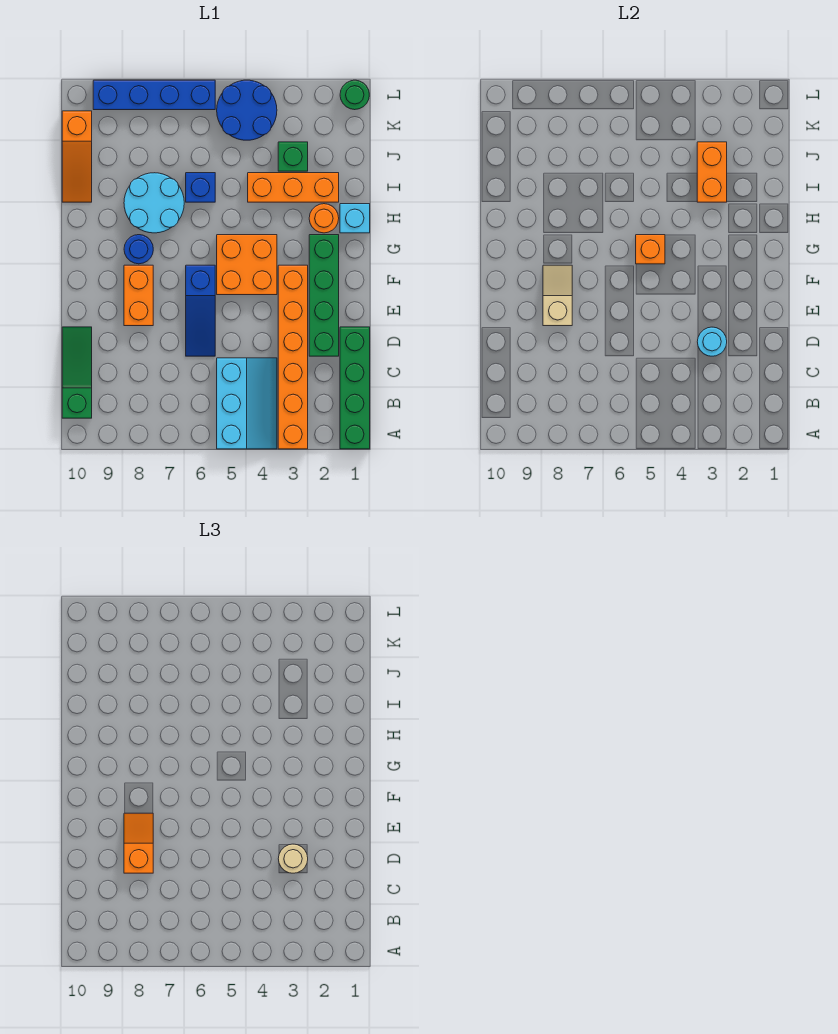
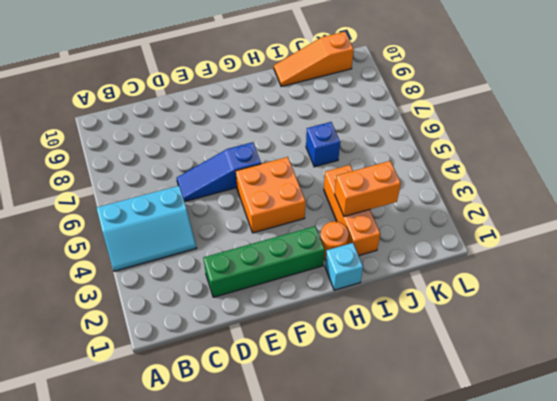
none -> green 1x4 brick [340,327,370,449]
none -> orange 1x6 brick [278,265,308,449]
none -> green 1x3 slope [62,327,92,418]

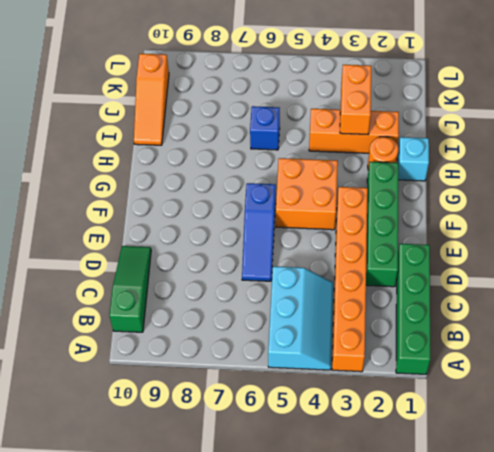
none -> orange 1x2 brick [124,265,153,326]
none -> blue 1x1 round brick [124,235,153,264]
none -> cyan 2x2 round brick [124,173,184,233]

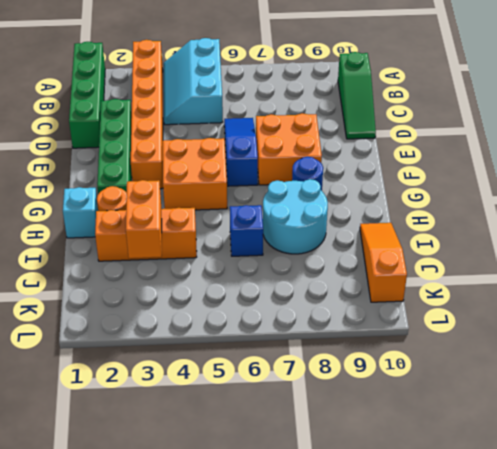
orange 2x2 brick [256,113,322,185] -> orange 1x2 brick [124,265,153,326]
none -> green 1x1 brick [278,142,308,171]
none -> blue 2x2 round brick [217,80,277,140]
none -> green 1x1 round brick [340,80,369,110]

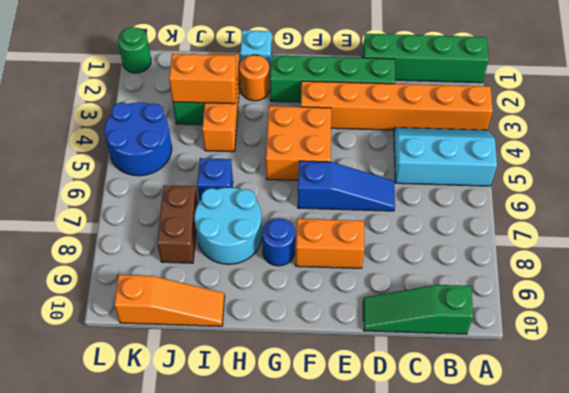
brown 1x2 brick [157,185,198,263] -> none
none -> blue 1x4 brick [93,80,215,110]
none -> cyan 1x1 round brick [697,327,727,356]
none -> tan 1x2 slope [543,265,572,326]

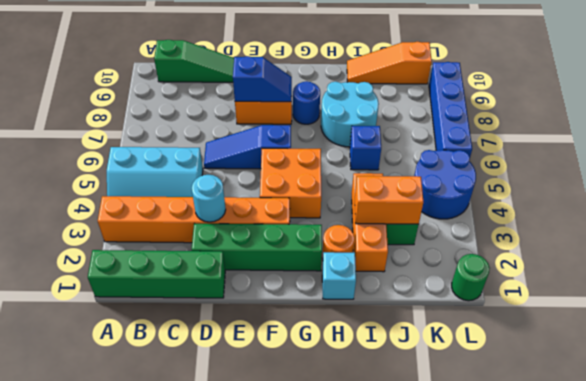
blue 1x2 slope [233,56,292,102] -> tan 1x2 slope [543,265,572,326]
none -> orange 1x1 brick [636,235,665,264]
none -> tan 1x1 round brick [278,844,308,873]
none -> orange 1x2 slope [124,813,153,873]

